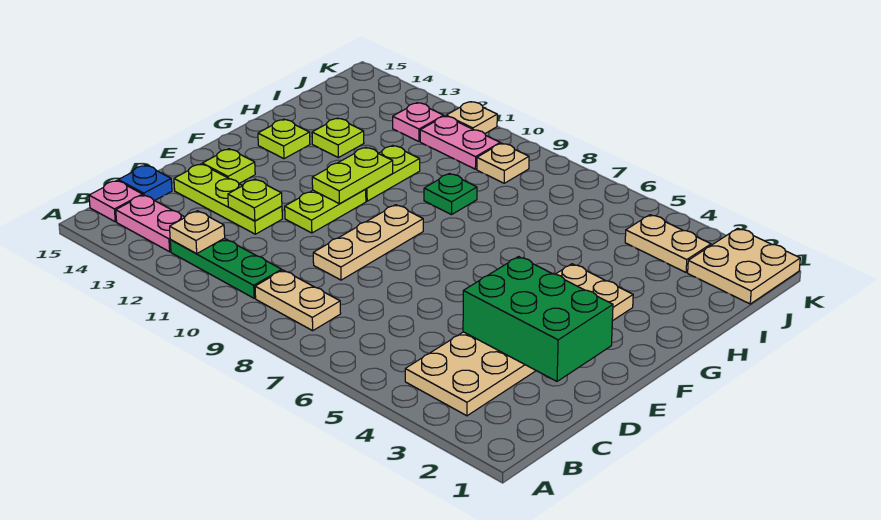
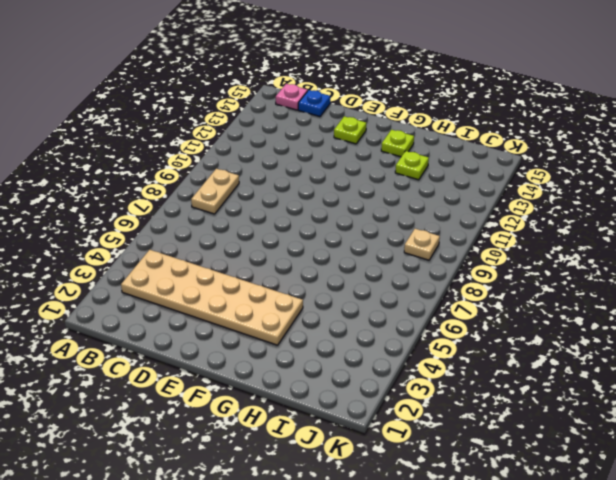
none -> green 1x3 plate [170,238,282,298]
none -> pink 1x2 plate [116,195,185,252]
none -> tan 1x3 plate [313,205,423,280]

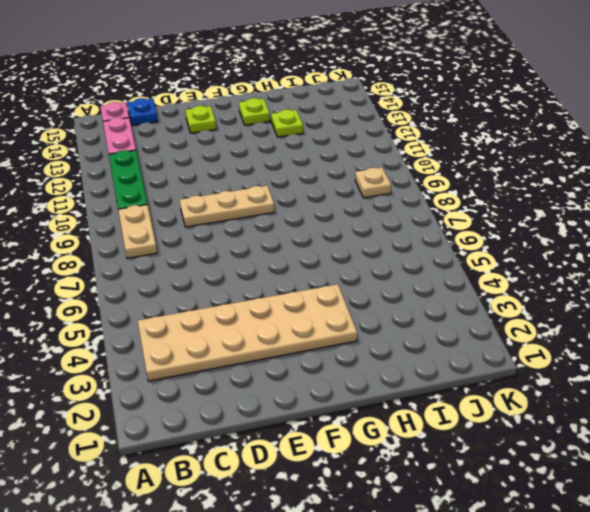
none -> lime 1x3 plate [174,164,282,234]
none -> lime 1x2 plate [285,190,366,233]
none -> lime 1x2 plate [365,145,420,201]

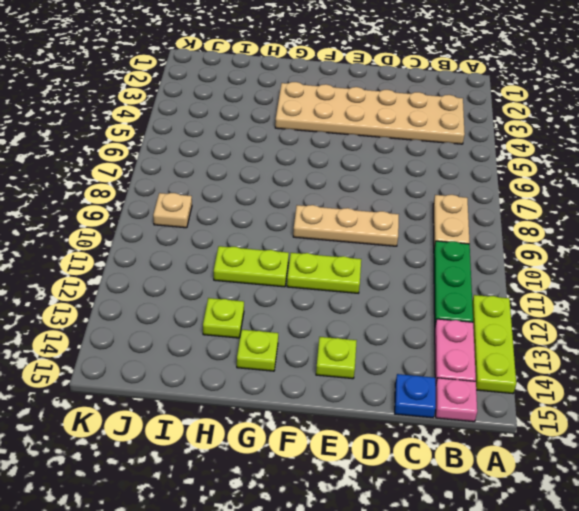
lime 1x3 plate [472,295,516,394] -> lime 1x3 plate moved to [174,164,282,234]
none -> green 1x1 plate [424,174,477,215]
none -> tan 2x2 plate [688,228,800,304]
none -> tan 1x2 plate [625,215,711,272]

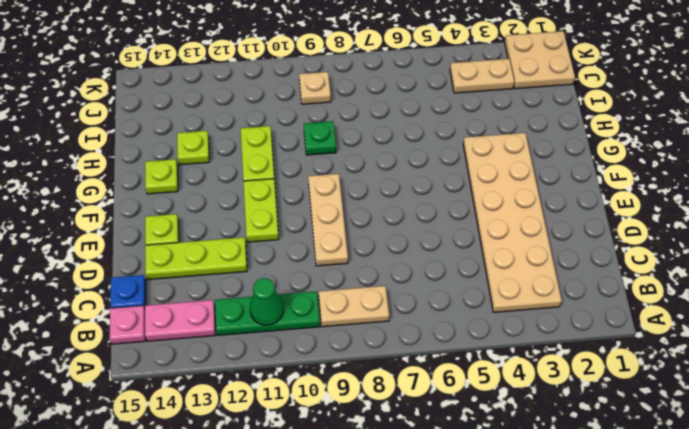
green 1x1 cone [250,278,283,325] -> none
none -> pink 1x2 plate [420,116,500,169]
none -> pink 1x1 plate [393,103,444,141]
none -> tan 1x1 plate [446,102,497,133]

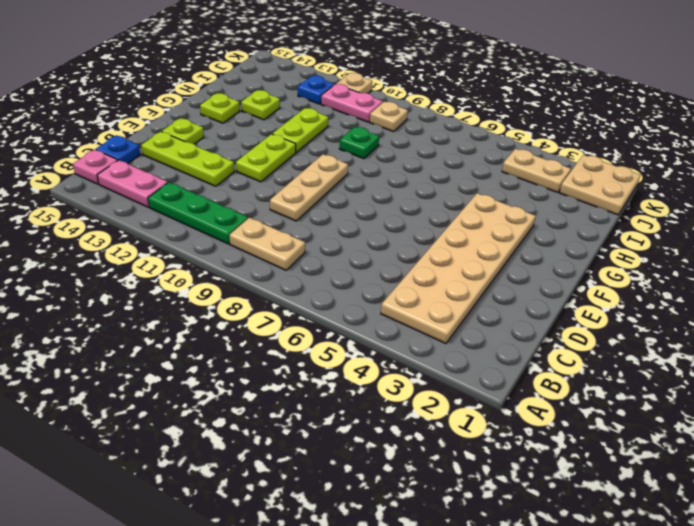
blue 1x1 plate [298,76,334,104] -> pink 1x1 plate [393,103,444,141]
none -> tan 1x1 plate [170,211,225,253]
none -> green 2x3 brick [463,257,613,381]
none -> lime 1x1 plate [228,179,282,221]

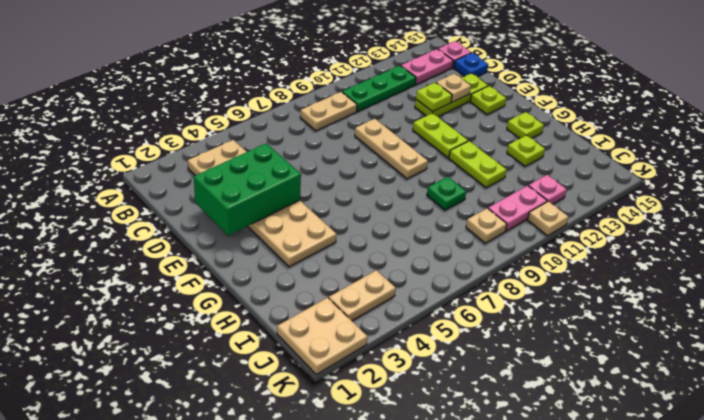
tan 1x1 plate [436,74,471,102] -> tan 1x1 plate moved to [170,211,225,253]
none -> lime 1x2 plate [312,147,393,204]

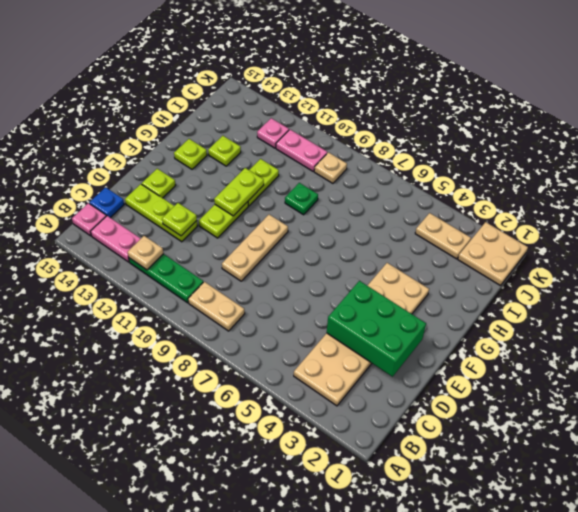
none -> tan 1x1 plate [446,102,497,133]

